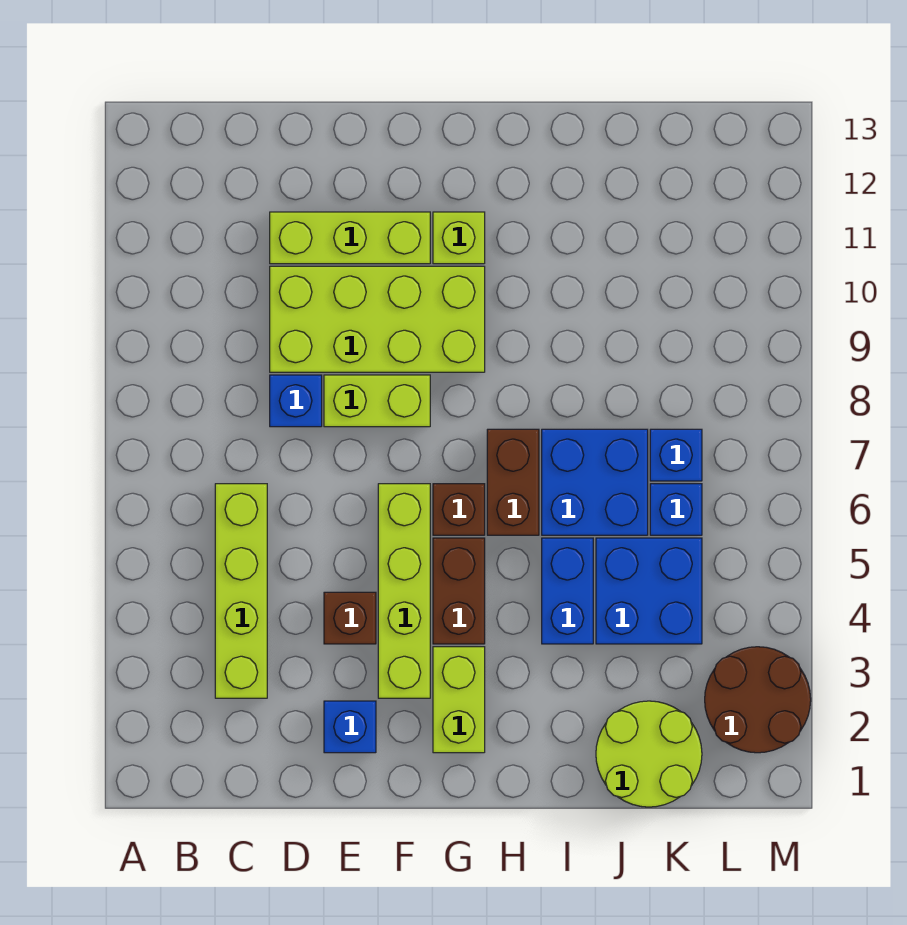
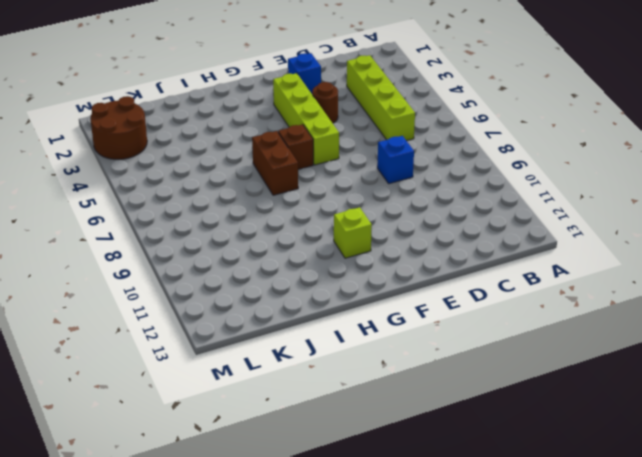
brown 1x1 round brick [312,82,338,123] -> brown 1x1 brick [324,592,376,644]
none -> lime 2x4 brick [270,266,485,372]
none -> lime 1x3 brick [270,212,430,264]
none -> lime 1x2 brick [324,375,430,427]

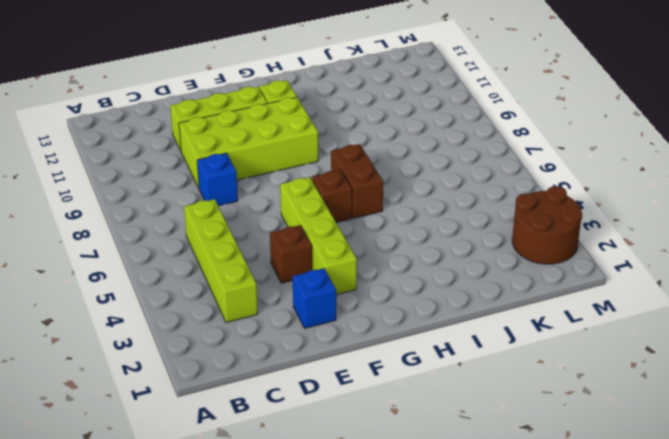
none -> lime 1x2 brick [324,375,430,427]
none -> lime 1x2 brick [433,647,485,753]
none -> brown 1x2 brick [433,538,485,644]

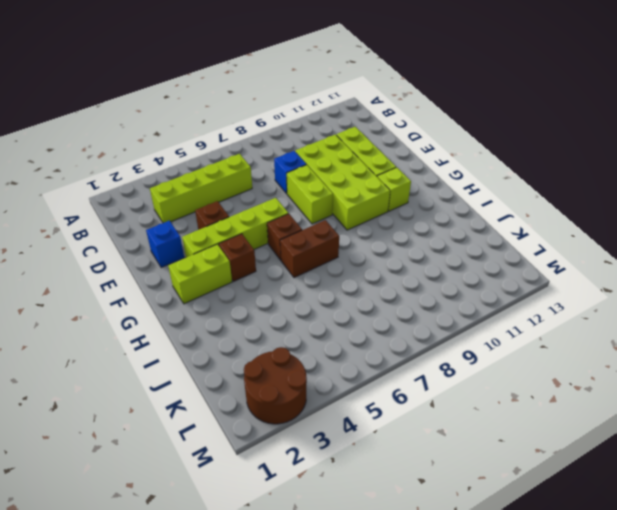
brown 1x1 brick [219,234,256,281] -> brown 1x2 brick [433,538,485,644]
none -> blue 1x2 brick [542,538,593,644]
none -> blue 2x2 brick [542,429,648,535]
none -> lime 2x2 round brick [596,701,702,807]

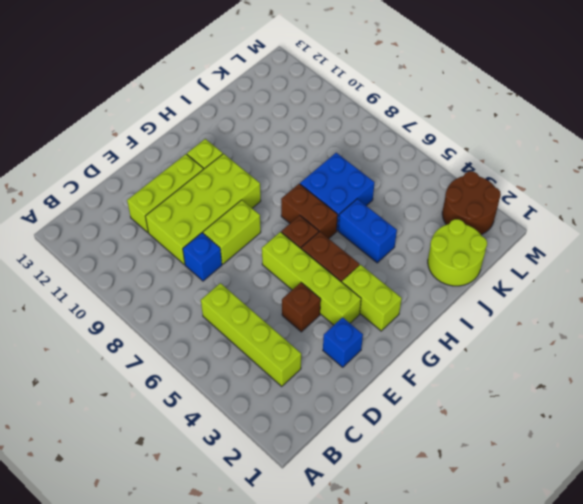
none -> blue 2x2 brick [596,538,702,644]
none -> blue 1x1 brick [650,484,702,535]
none -> blue 1x1 brick [650,429,702,481]

